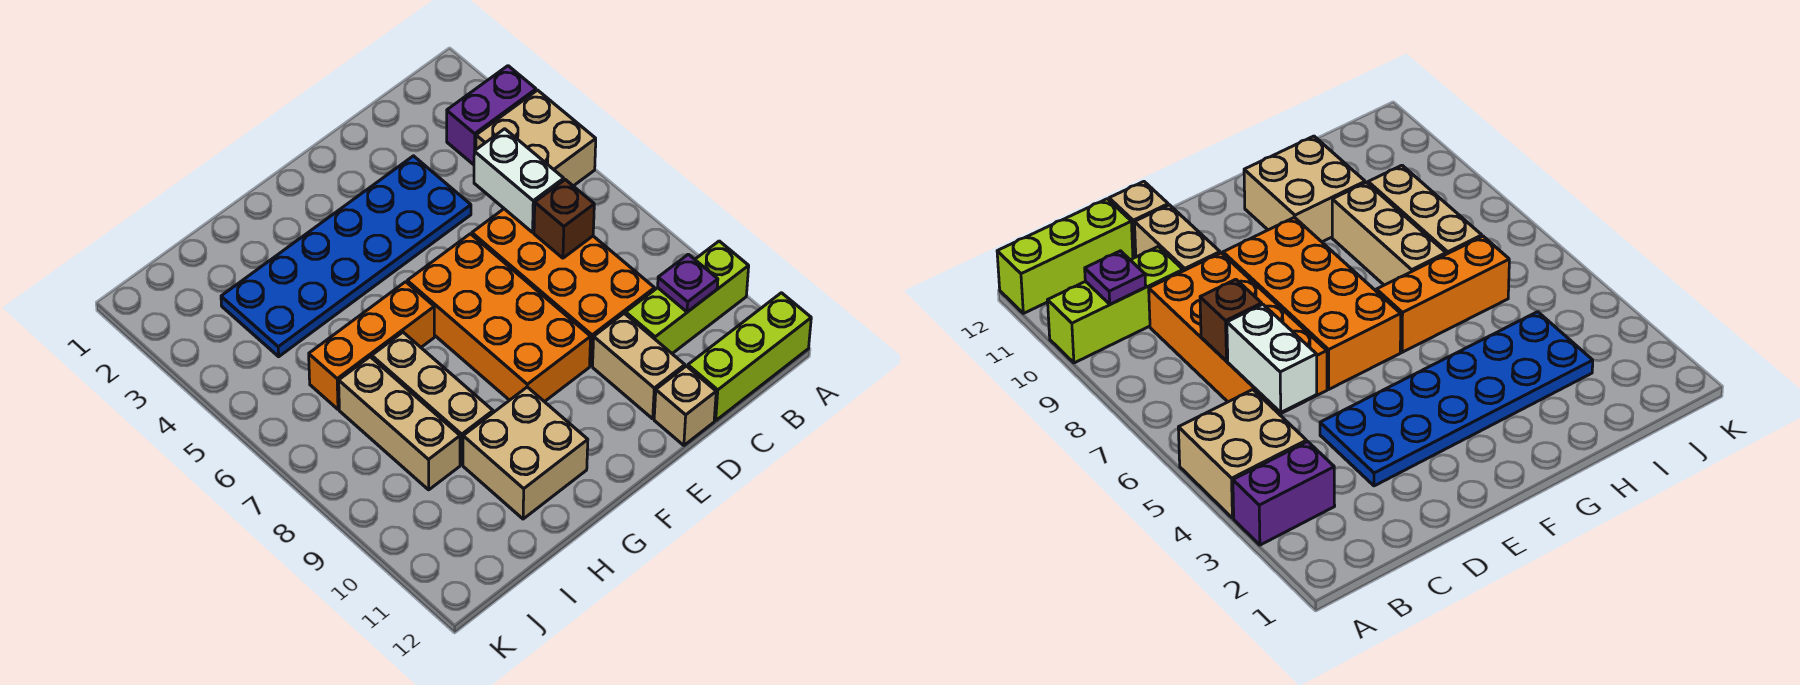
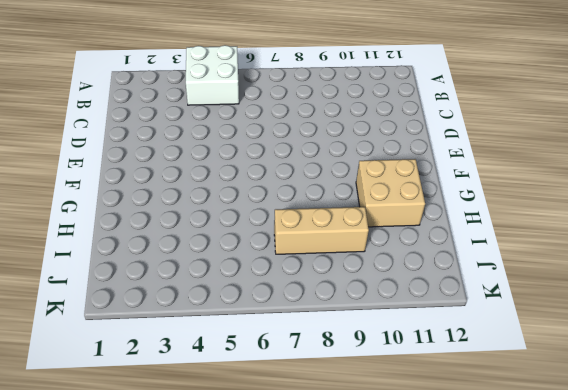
white 2x2 brick [186,45,239,105] -> tan 2x2 brick [476,90,596,186]
none -> purple 1x2 brick [447,66,536,165]
none -> lime 1x3 brick [626,241,749,354]
none -> lime 1x3 brick [688,293,811,420]

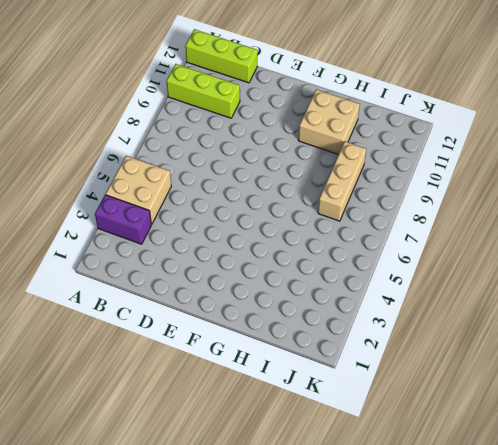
none -> orange 2x4 brick [472,209,655,366]
none -> blue 2x6 plate [221,156,471,357]
none -> tan 1x2 brick [593,313,685,419]

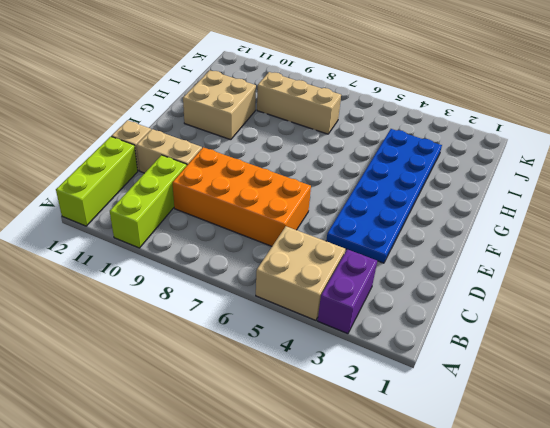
none -> orange 2x4 brick [407,234,591,402]
none -> orange 1x3 brick [309,282,434,409]
none -> tan 1x3 brick [372,332,493,465]

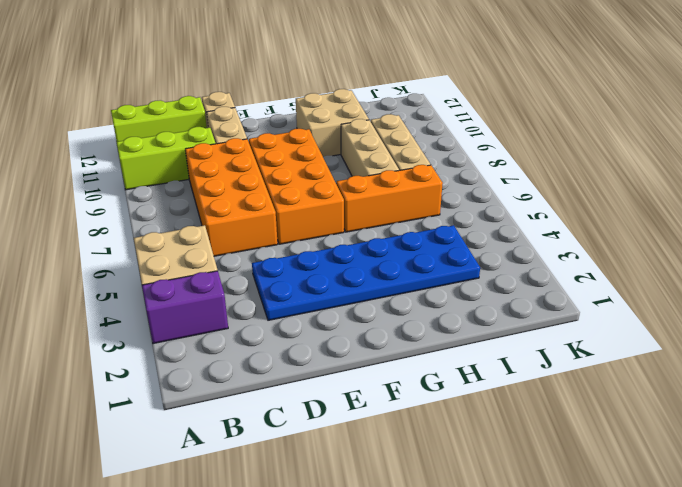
none -> purple 1x1 plate [658,254,718,312]
none -> white 1x2 brick [474,129,564,232]
none -> brown 1x1 brick [534,180,594,258]

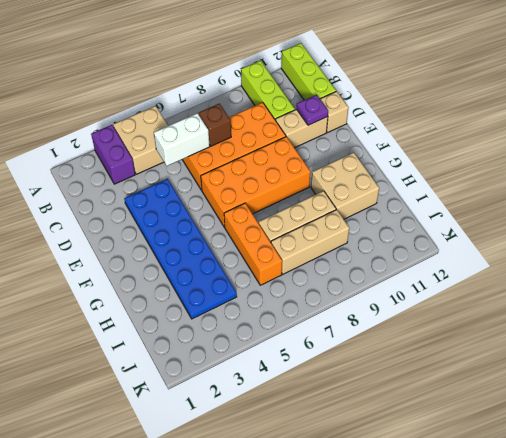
purple 1x1 plate [297,95,328,125] -> purple 1x1 plate moved to [658,254,718,312]

